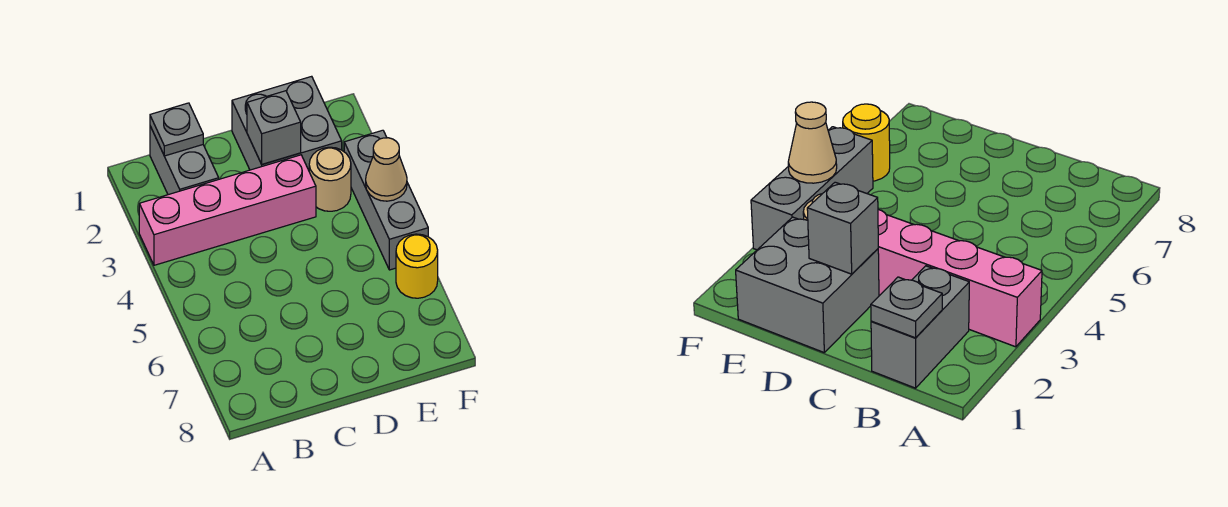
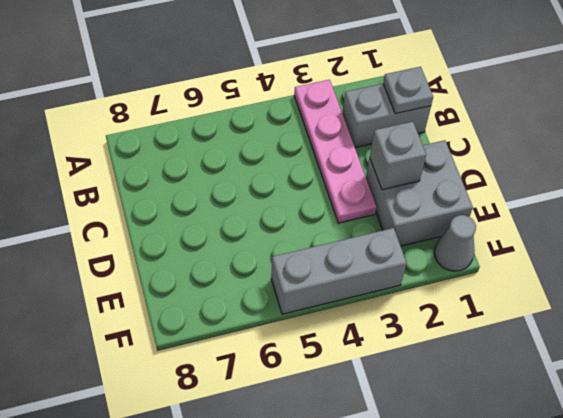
pink 1x4 plate [294,80,376,223] -> pink 1x4 brick [139,155,316,265]
grey 1x1 cone [434,215,476,271] -> none
none -> tan 1x1 round brick [309,147,351,211]
none -> yellow 1x1 round brick [396,234,438,298]

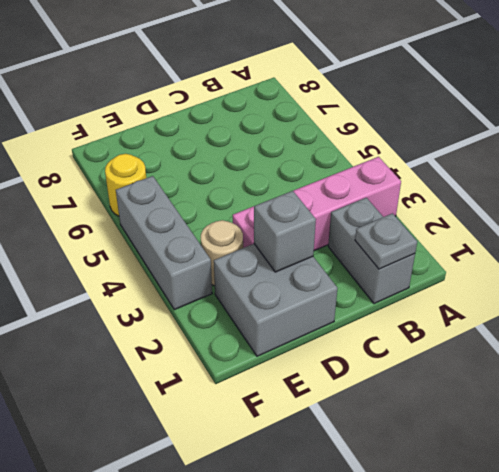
none -> tan 1x1 cone [366,138,407,201]

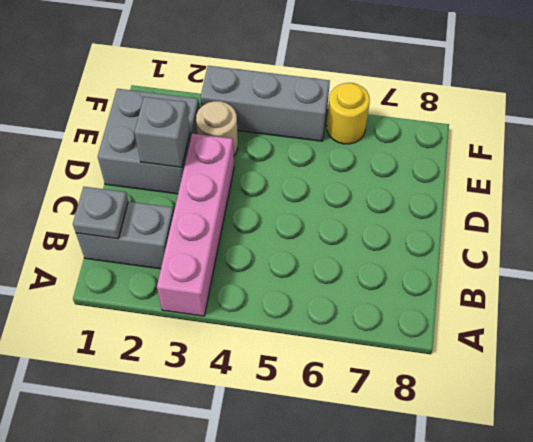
none -> tan 1x1 cone [366,138,407,201]

